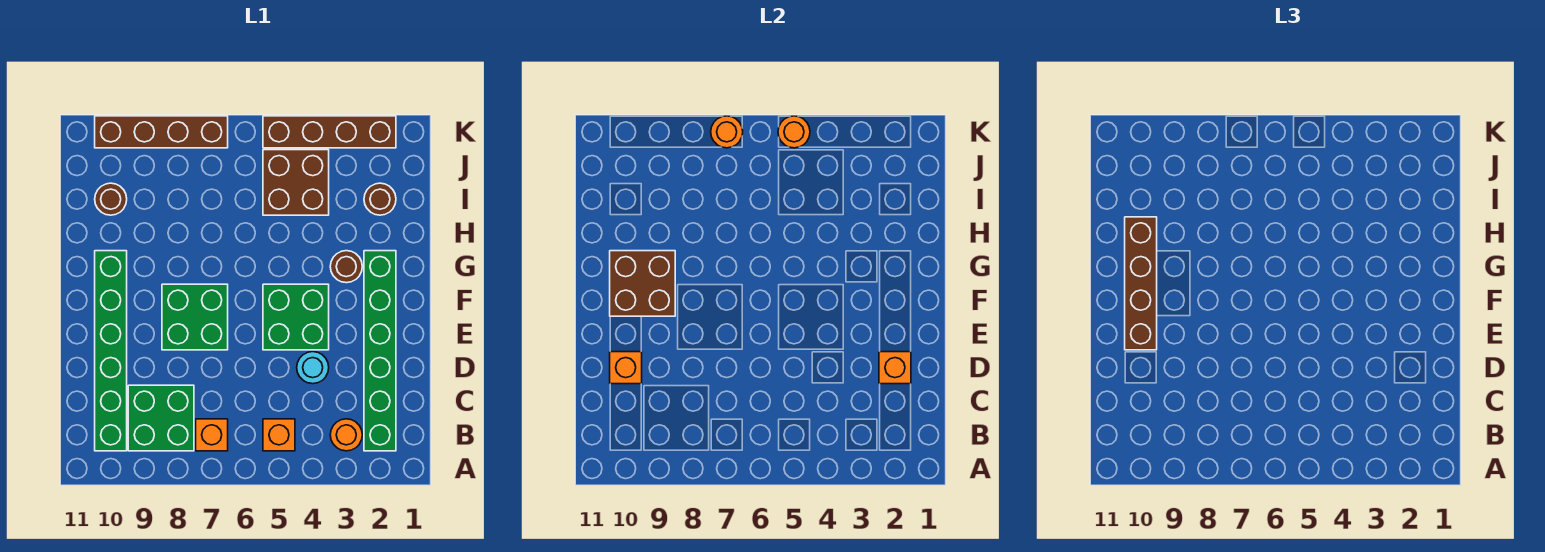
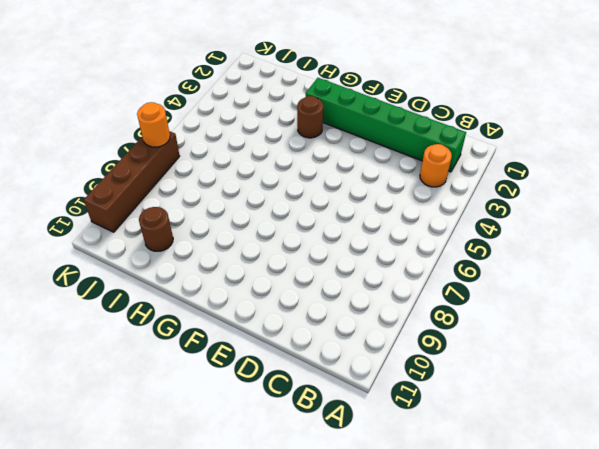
none -> orange 1x1 brick [263,419,295,451]
none -> orange 1x1 brick [196,419,228,451]
none -> green 2x2 brick [128,385,194,451]

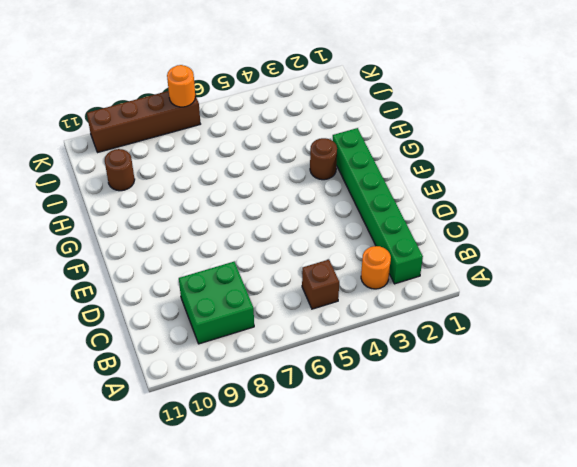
brown 1x1 brick [302,260,339,309] -> orange 1x1 brick [263,419,295,451]
none -> orange 1x1 brick [196,419,228,451]
none -> green 1x6 brick [95,251,127,451]
none -> cyan 1x1 round brick [297,352,329,384]

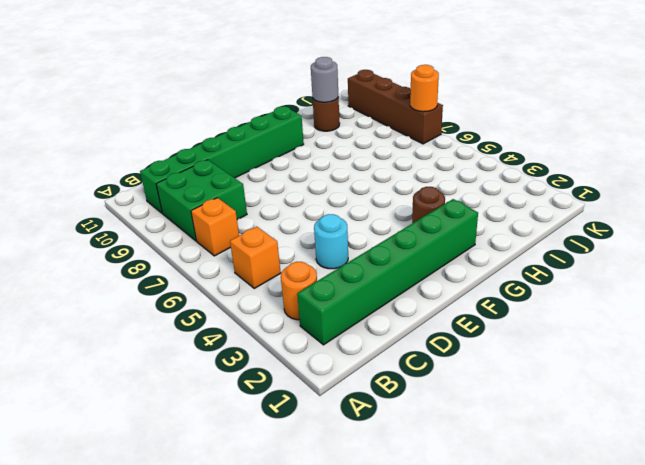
grey 1x1 round brick [311,57,338,102] -> none
none -> green 2x2 brick [263,284,329,350]
none -> green 2x2 brick [162,284,228,350]
none -> brown 1x1 round brick [364,183,396,215]

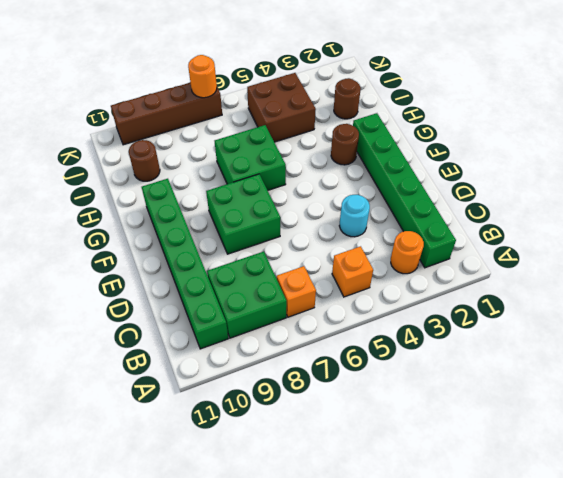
green 2x2 brick [215,125,286,190] -> green 2x2 brick moved to [263,284,329,350]
none -> brown 1x4 brick [263,116,396,148]
none -> orange 1x1 brick [879,352,911,384]
none -> orange 1x1 brick [610,352,642,384]

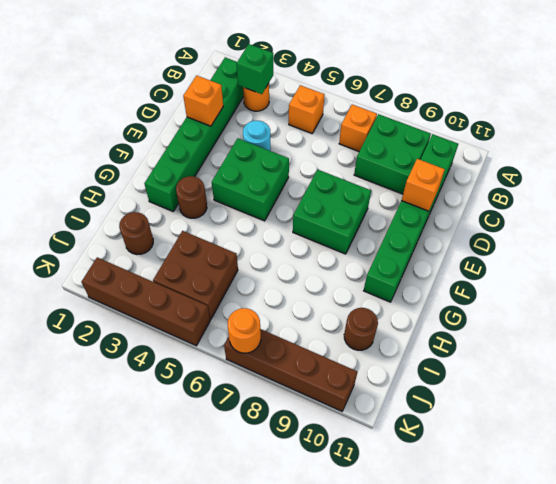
green 1x1 brick [236,44,273,94] -> none
none -> brown 2x2 brick [610,251,675,316]
none -> orange 1x1 round brick [778,116,810,148]
none -> brown 1x4 brick [1125,217,1157,350]

